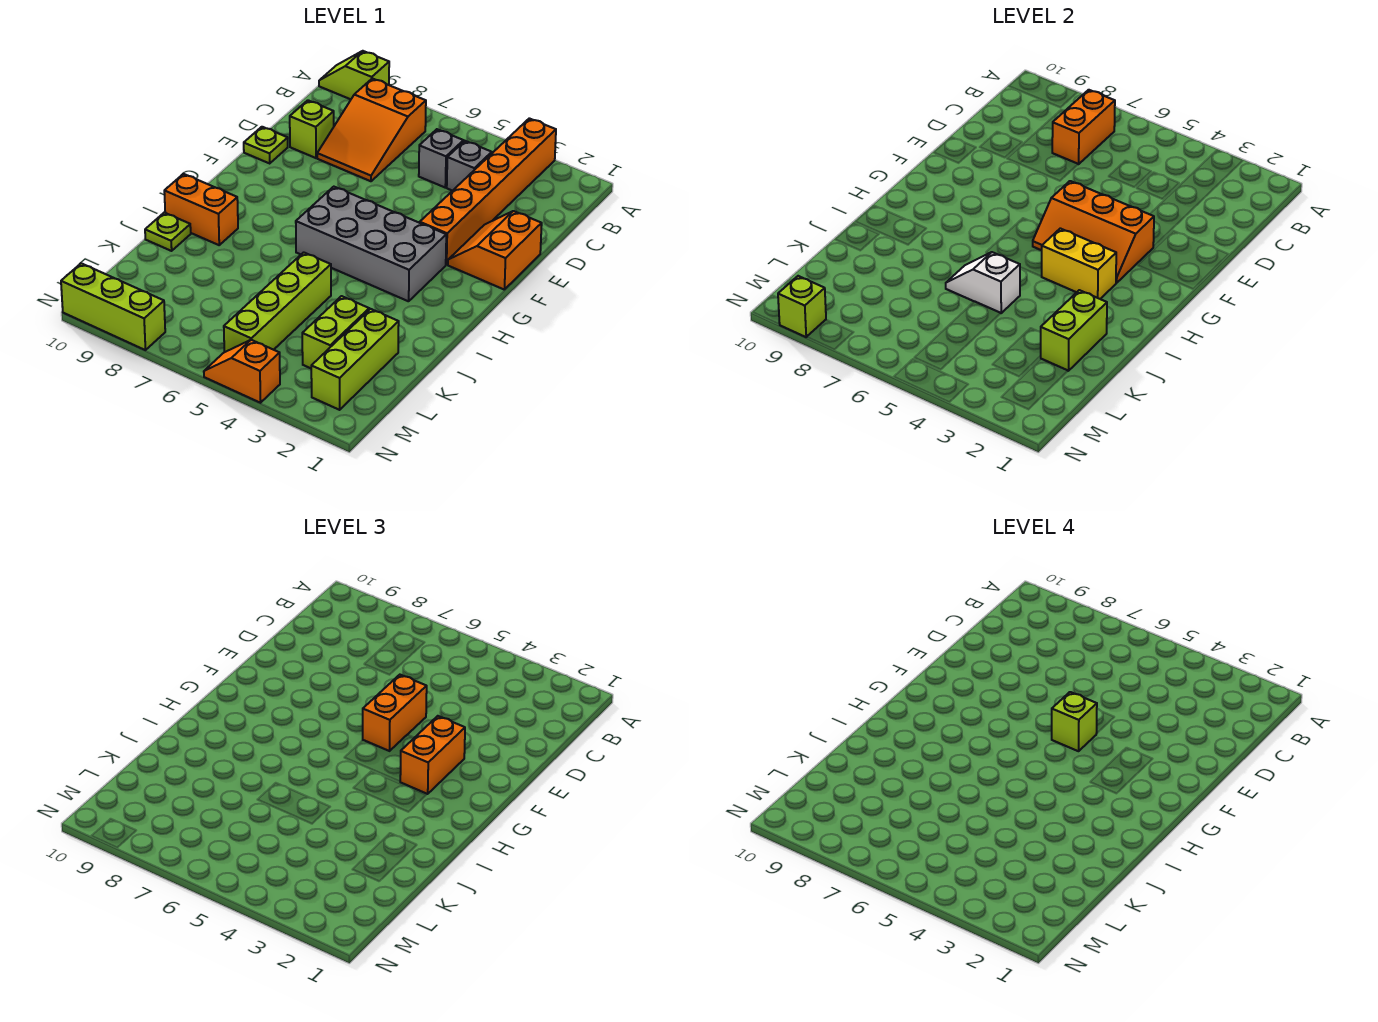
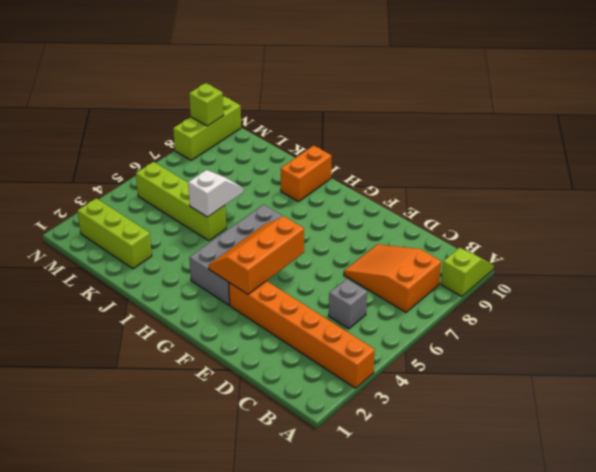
none -> grey 1x1 brick [447,141,492,191]
none -> lime 1x1 brick [290,100,334,158]
none -> orange 2x2 slope [448,211,542,289]

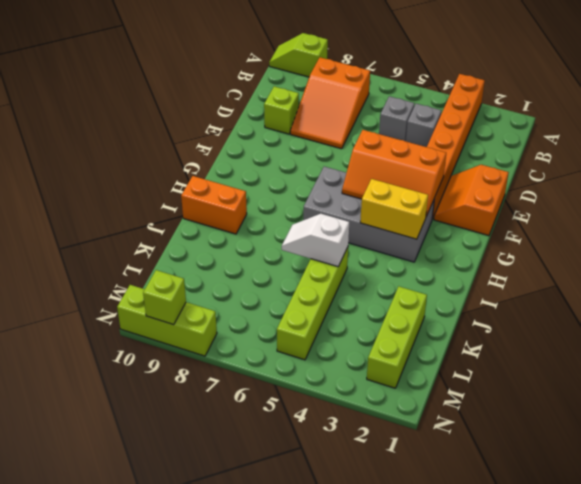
none -> lime 1x1 plate [244,127,288,163]
none -> lime 1x1 plate [145,213,191,251]
none -> lime 1x2 brick [302,296,369,368]

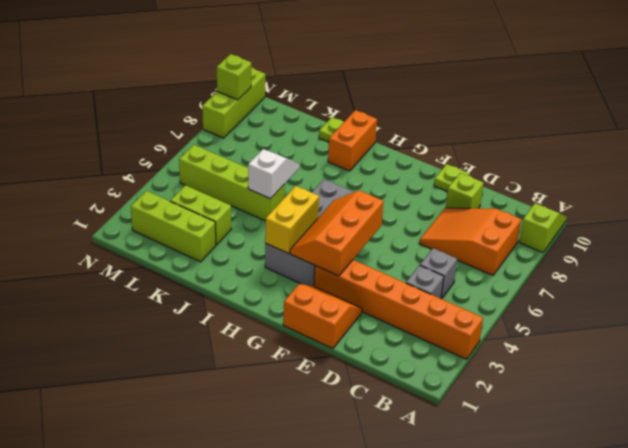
none -> orange 1x2 slope [204,340,280,403]
none -> orange 1x2 brick [1052,90,1115,164]
none -> lime 1x2 brick [1041,290,1107,371]

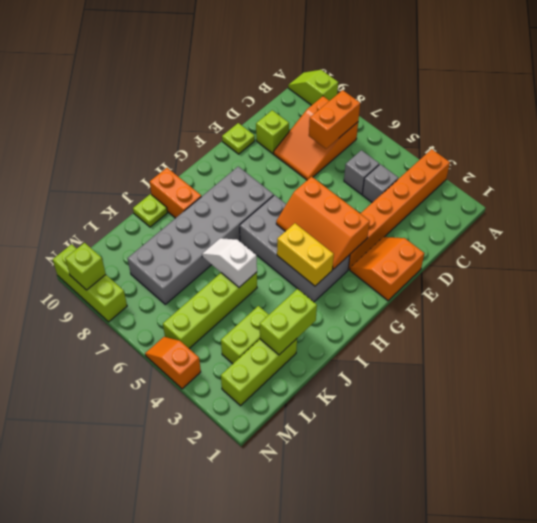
grey 2x6 brick [128,167,274,304] -> none
none -> orange 1x2 brick [363,675,427,751]
none -> orange 1x2 brick [400,716,465,794]
none -> lime 1x1 brick [1052,692,1097,751]

